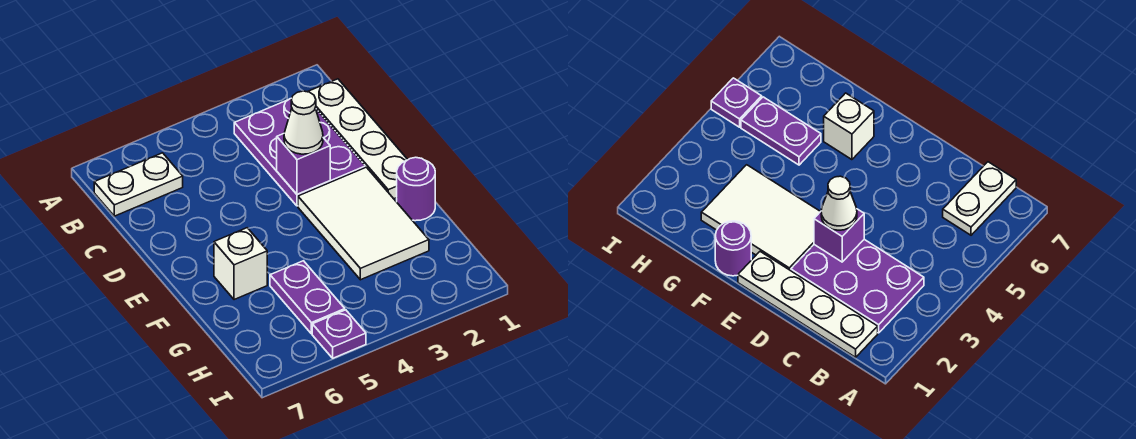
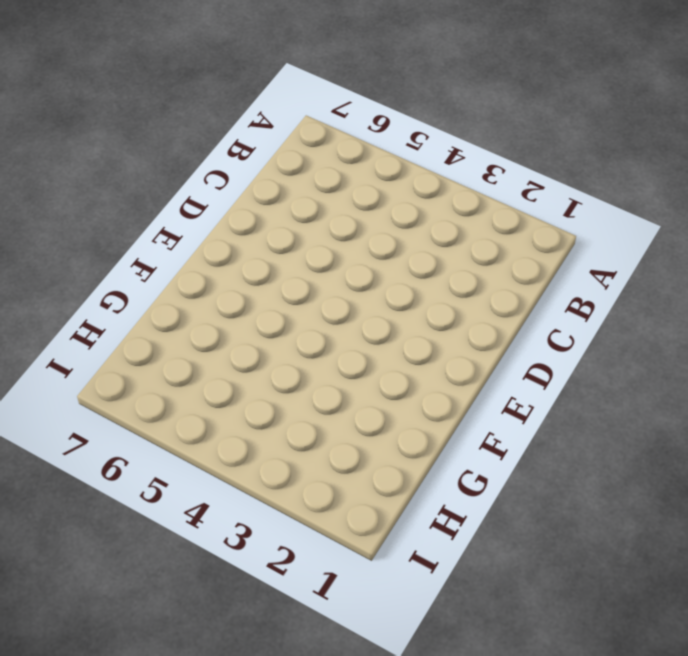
none -> white 1x4 plate [308,79,408,199]
none -> purple 2x3 plate [234,98,365,206]

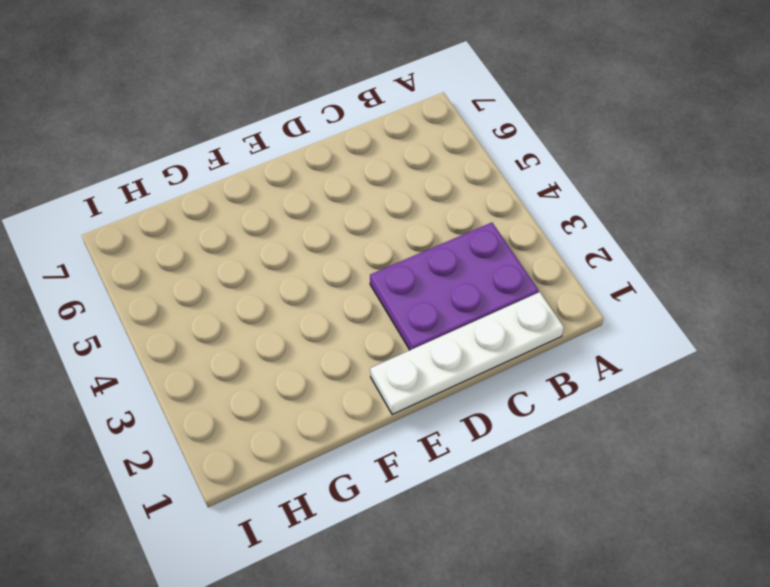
none -> white 1x2 plate [94,153,183,216]
none -> white 2x3 tile [298,167,429,280]

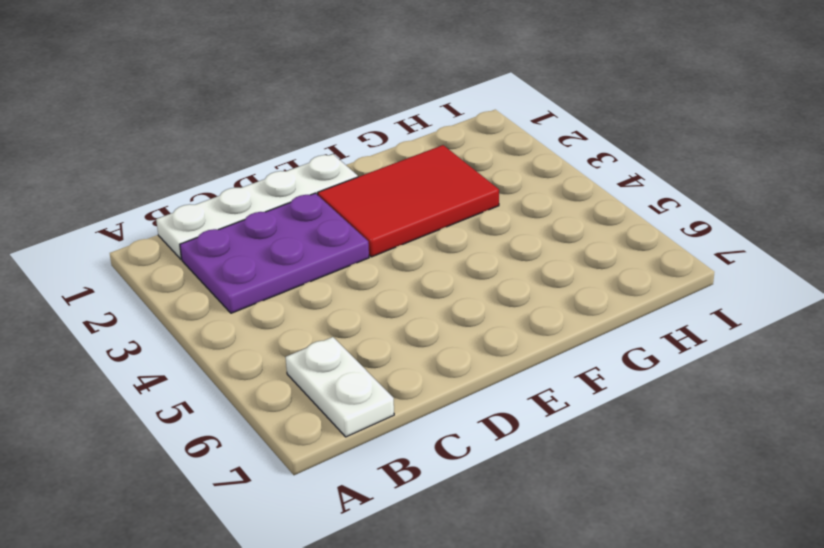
red 2x3 tile [318,145,499,257] -> white 2x3 tile [298,167,429,280]
none -> purple 1x1 round brick [397,157,435,221]
none -> white 1x1 brick [214,228,267,300]

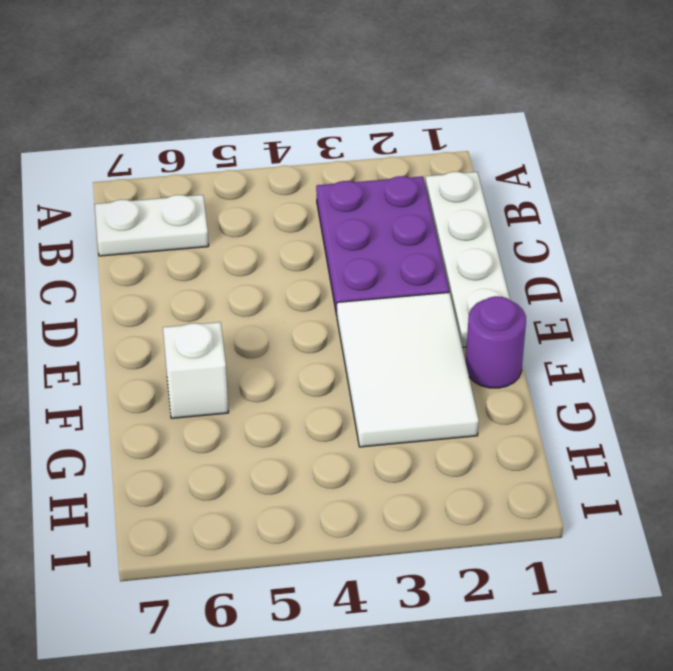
none -> purple 1x2 plate [270,261,345,334]
none -> purple 1x1 plate [312,310,366,358]

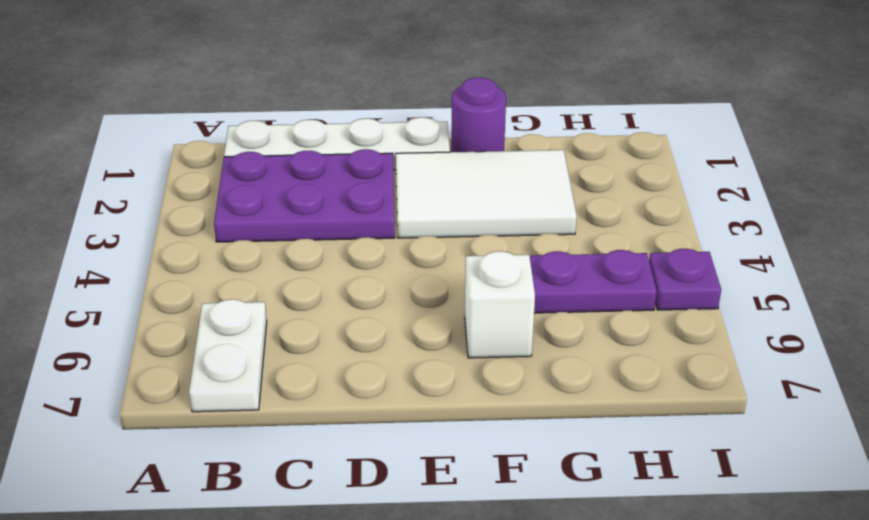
none -> purple 1x1 brick [277,134,330,194]
none -> white 1x1 cone [284,91,323,154]

